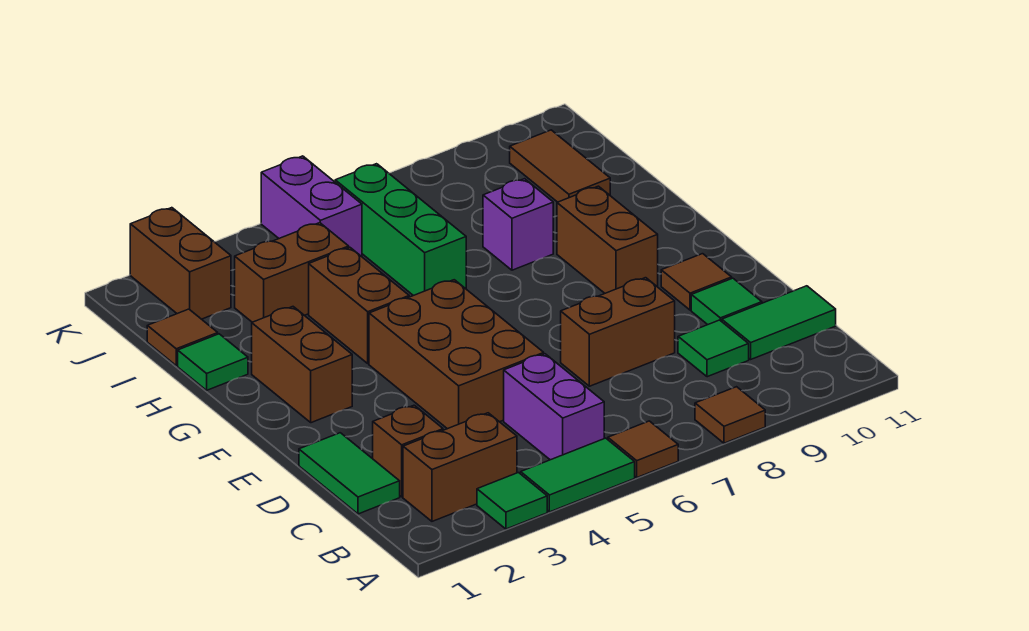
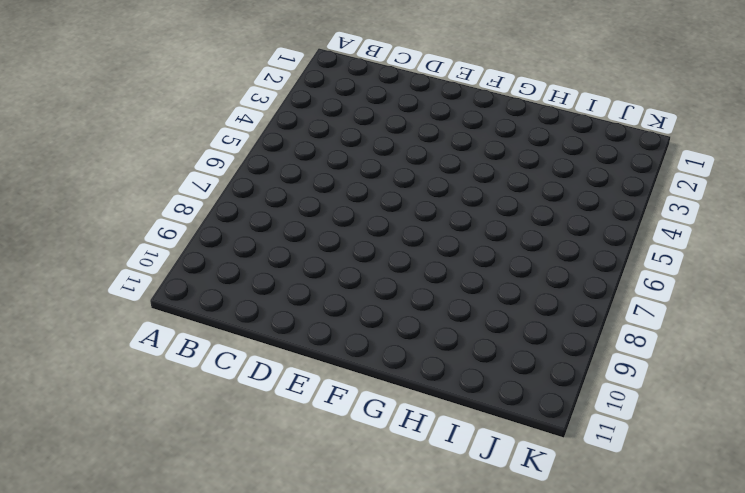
none -> green 1x1 tile [477,473,547,529]
none -> green 1x2 tile [521,438,635,512]
none -> brown 1x1 tile [608,421,678,477]

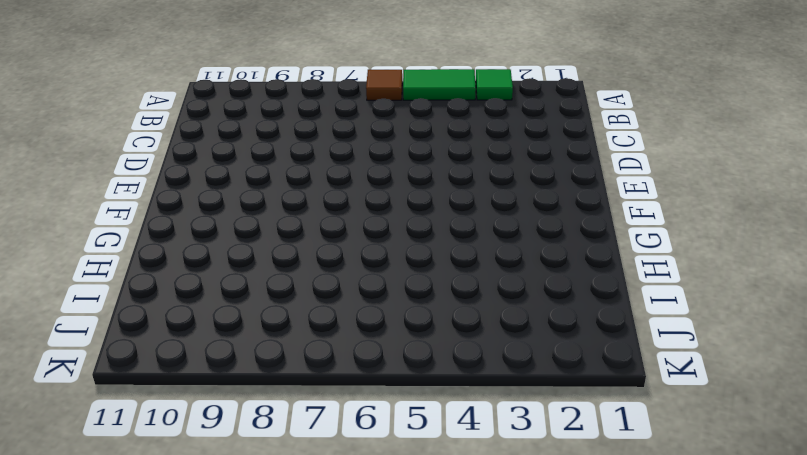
none -> brown 1x1 tile [695,387,765,443]
none -> brown 1x2 brick [403,413,517,521]
none -> purple 1x2 brick [504,354,604,460]

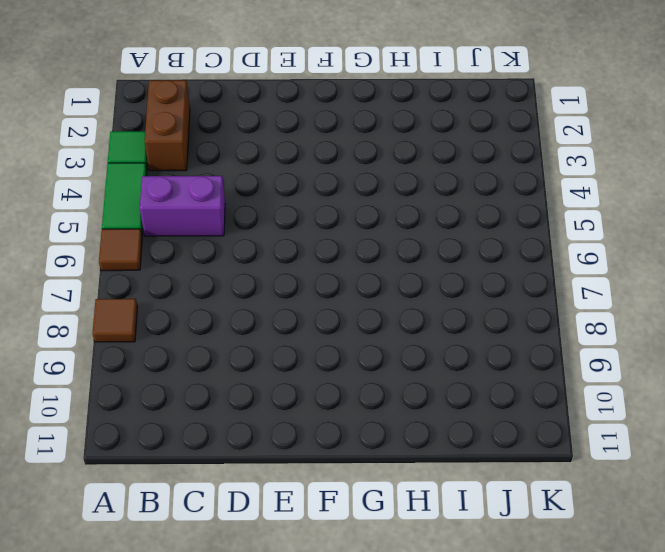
none -> green 1x2 tile [299,433,400,514]
none -> brown 1x1 brick [373,405,443,497]
none -> green 1x1 tile [678,320,749,377]

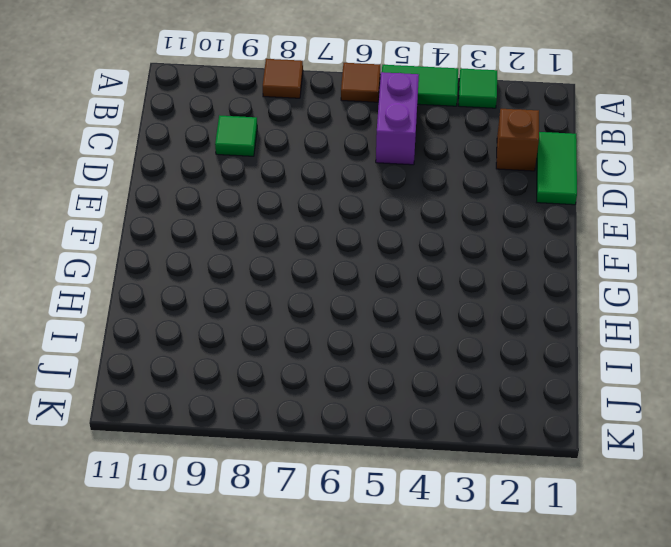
none -> brown 1x2 brick [403,413,517,521]
none -> green 1x2 tile [722,286,836,359]
none -> brown 2x3 brick [369,280,544,429]

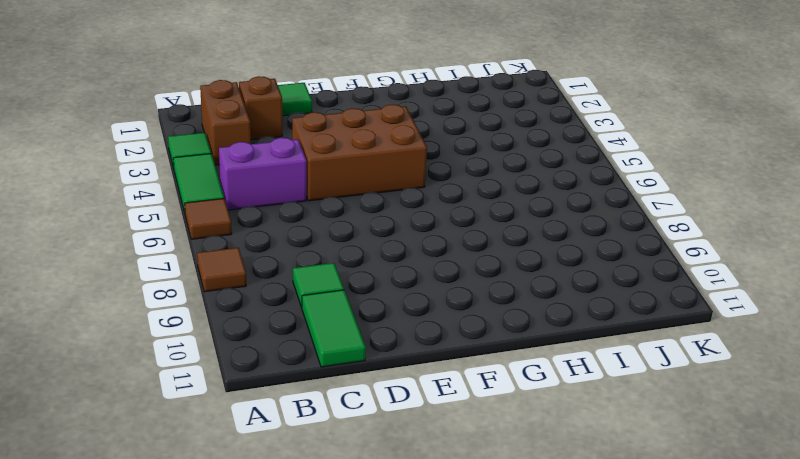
none -> brown 1x2 brick [561,278,675,386]
none -> green 1x1 tile [691,278,762,325]
none -> brown 1x1 tile [661,254,732,310]

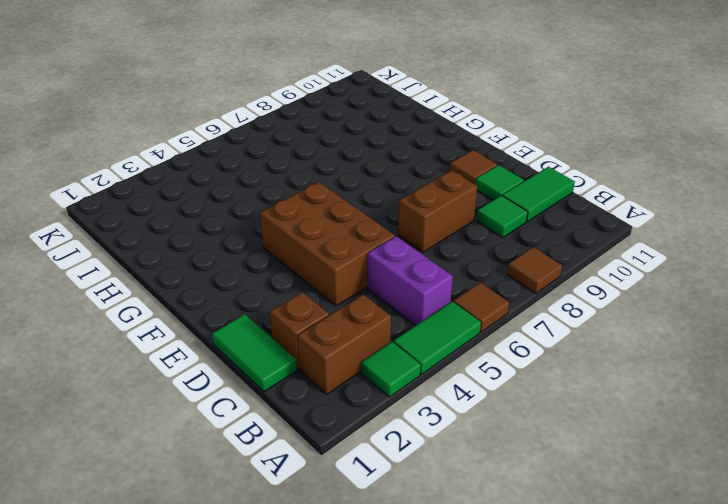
none -> brown 1x2 brick [252,307,352,423]
none -> brown 1x2 brick [557,186,658,293]
none -> brown 1x2 brick [309,247,409,364]

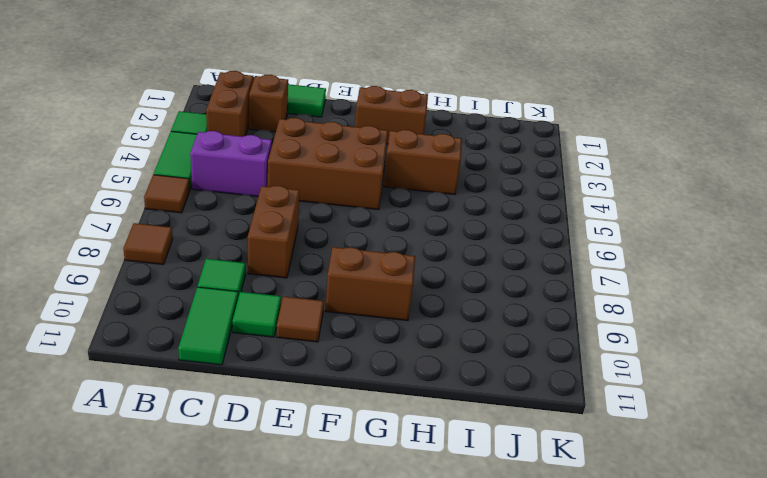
none -> green 1x1 tile [178,334,248,390]
none -> green 1x3 brick [335,164,466,296]
none -> purple 1x1 brick [483,179,553,270]

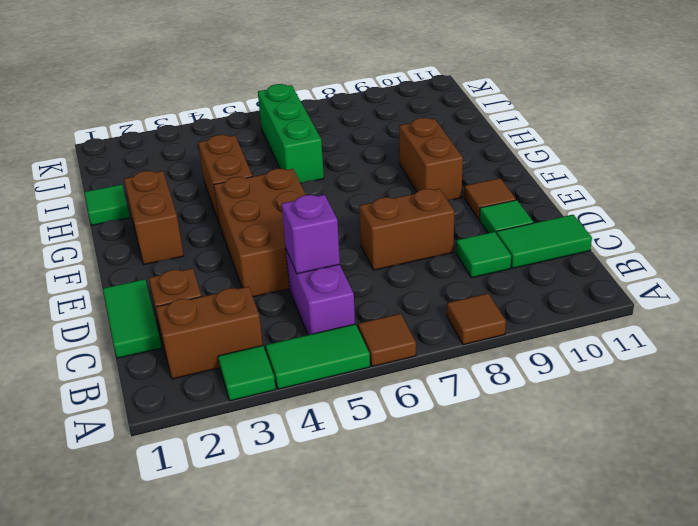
purple 1x1 brick [282,195,340,274] -> purple 1x1 brick moved to [483,179,553,270]
none -> brown 1x1 tile [147,309,218,366]
none -> brown 1x2 brick [235,223,349,322]
none -> brown 1x2 tile [510,130,610,202]

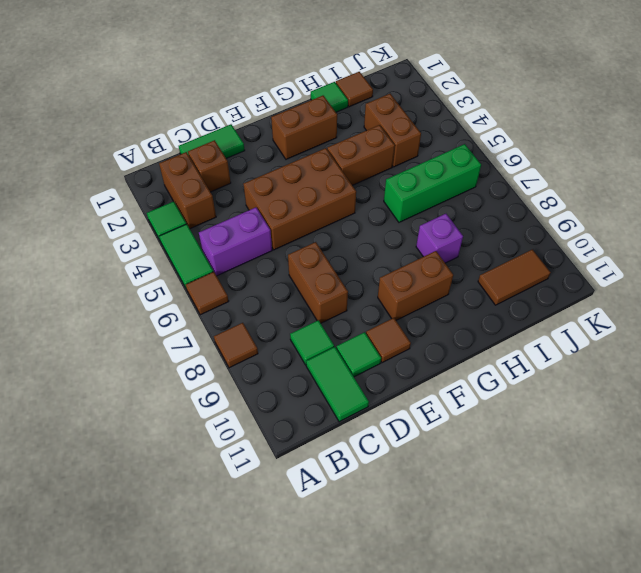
none -> brown 1x2 brick [130,208,231,319]
none -> purple 1x2 brick [261,156,362,256]

